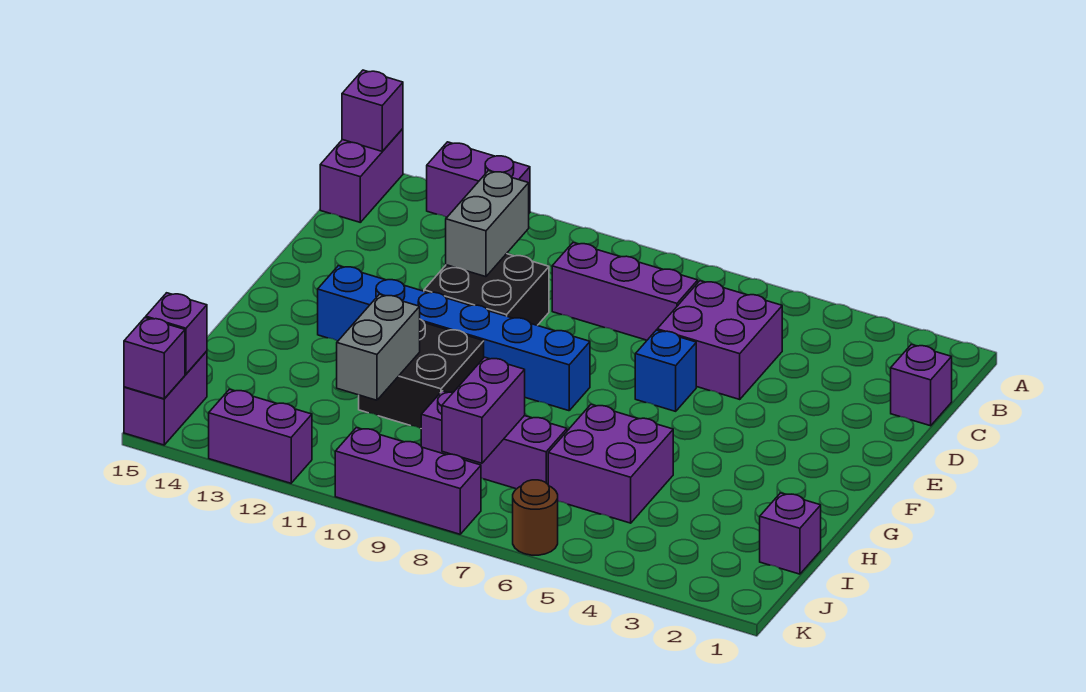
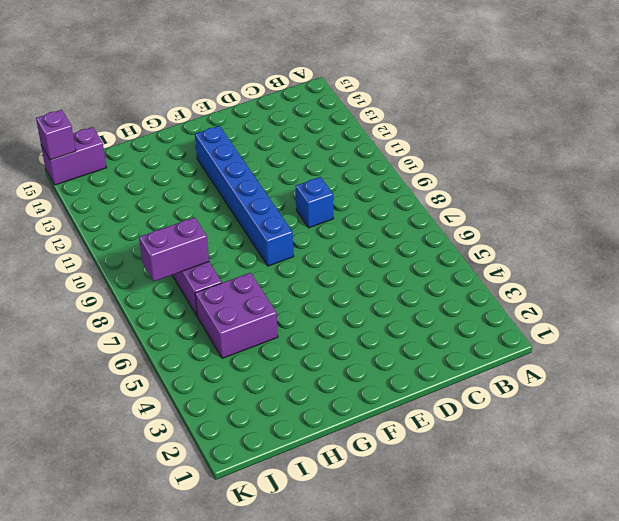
blue 1x1 brick [296,177,334,228] -> blue 1x1 brick moved to [635,330,696,411]
none -> purple 1x2 brick [427,142,530,217]
none -> purple 1x2 brick [320,129,403,222]
none -> purple 1x1 brick [891,344,952,426]

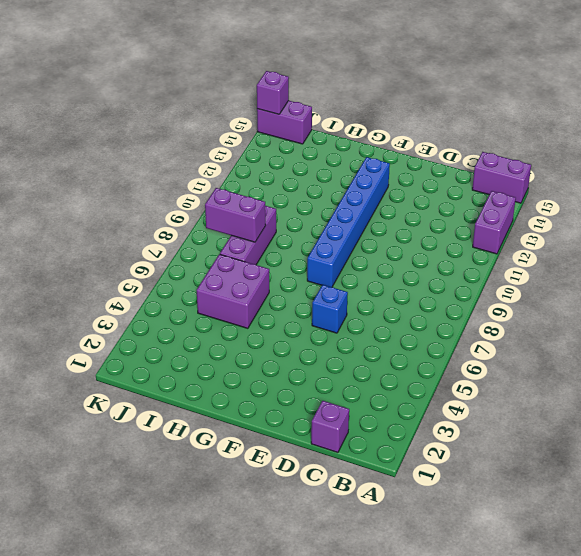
none -> purple 2x2 brick [657,281,782,399]
none -> purple 1x3 brick [552,243,698,340]
none -> black 2x2 brick [424,254,549,325]

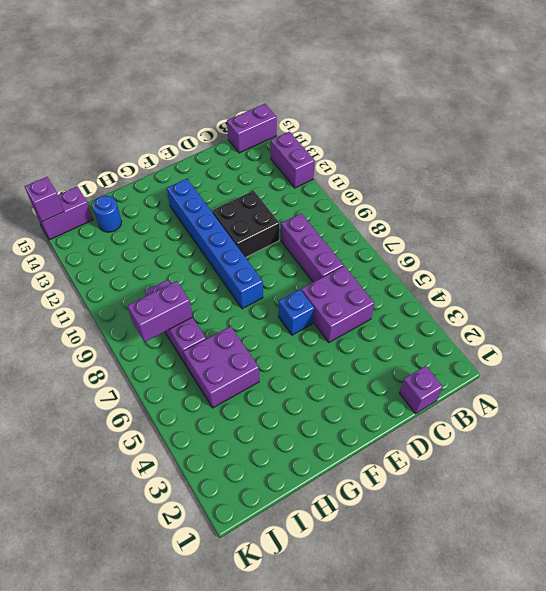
blue 1x1 round brick [93,196,122,232] -> none
none -> black 2x2 brick [359,319,484,429]
none -> purple 1x1 brick [760,493,821,574]
none -> brown 1x1 round brick [513,480,558,555]

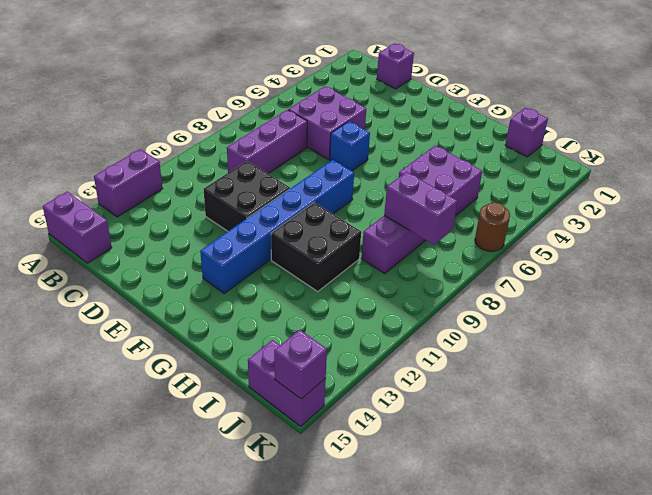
none -> purple 1x3 brick [335,428,481,534]
none -> purple 1x2 brick [209,389,312,483]
none -> purple 1x1 brick [342,70,403,151]

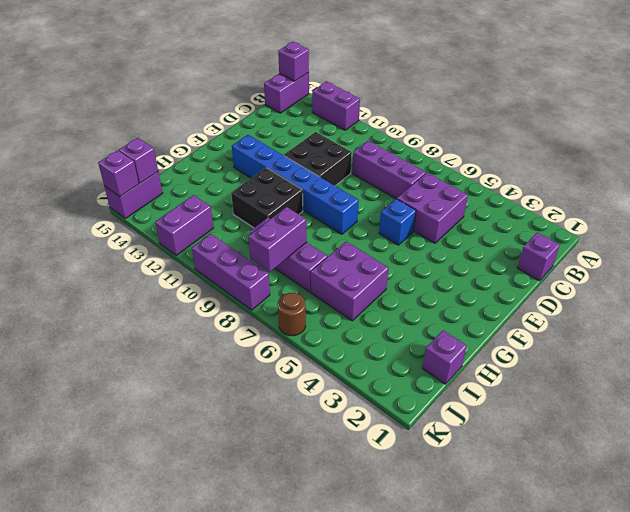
purple 1x2 brick [155,195,214,255] -> purple 1x2 brick turned to [209,389,312,483]
none -> grey 1x2 brick [446,171,529,277]
none -> grey 1x2 brick [337,294,420,400]

